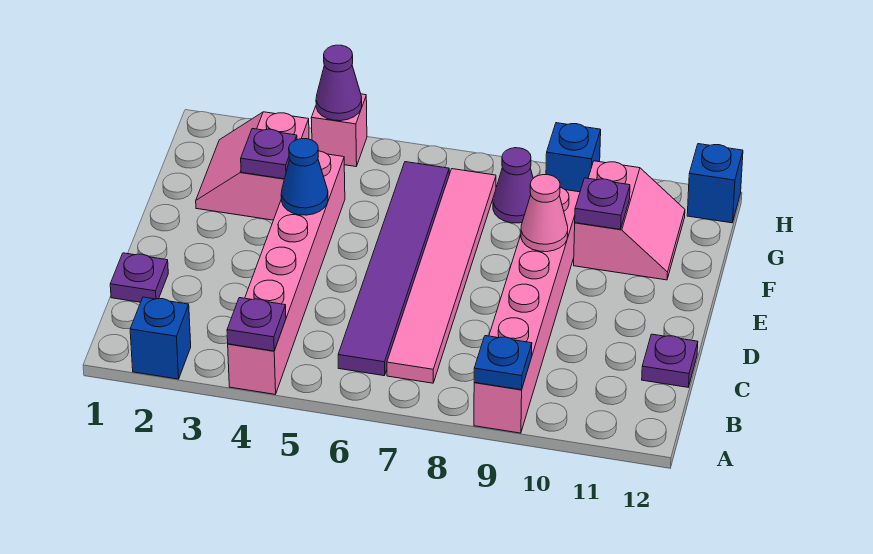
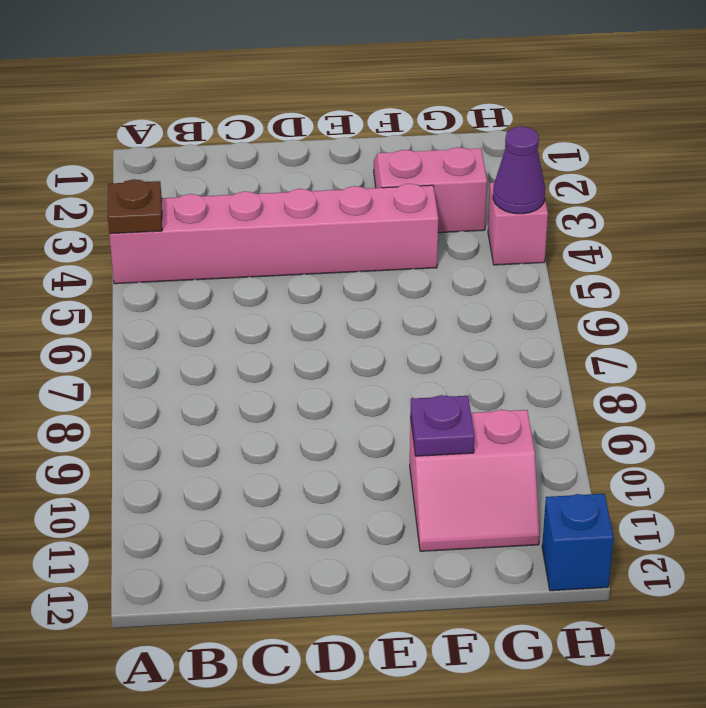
brown 1x1 plate [108,179,162,234] -> purple 1x1 plate [227,298,286,351]
none -> blue 1x1 brick [130,297,191,379]
none -> pink 1x6 brick [474,188,580,433]
none -> purple 1x6 tile [338,162,449,376]

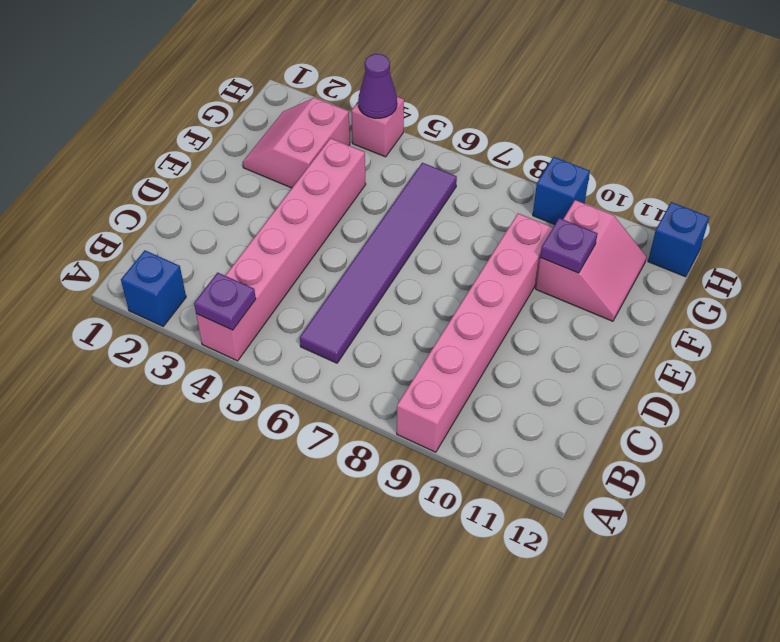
none -> pink 1x6 tile [387,169,496,383]
none -> purple 1x1 plate [110,253,168,302]
none -> purple 1x1 plate [642,334,698,387]

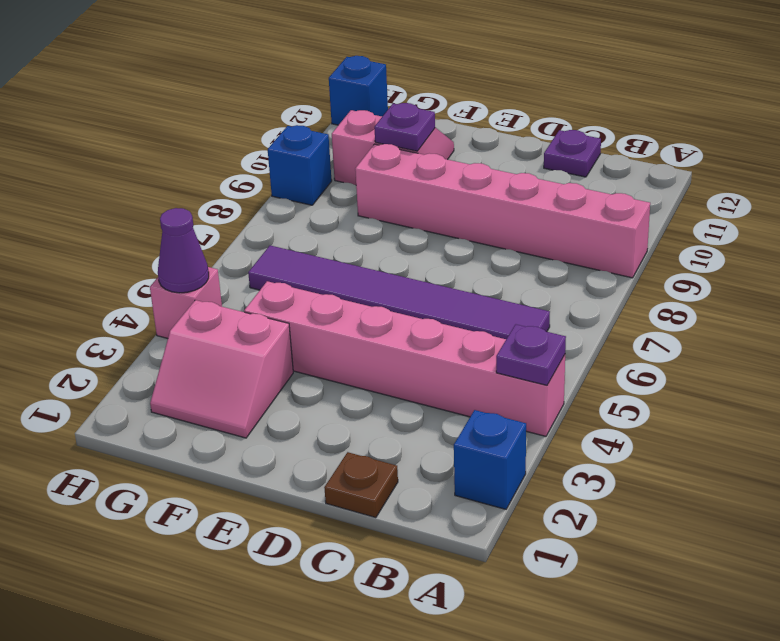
brown 1x1 plate [324,452,398,518] -> purple 1x1 plate [110,253,168,302]
none -> pink 1x6 tile [387,169,496,383]
none -> purple 1x1 cone [493,148,533,223]
none -> blue 1x1 plate [474,336,532,390]

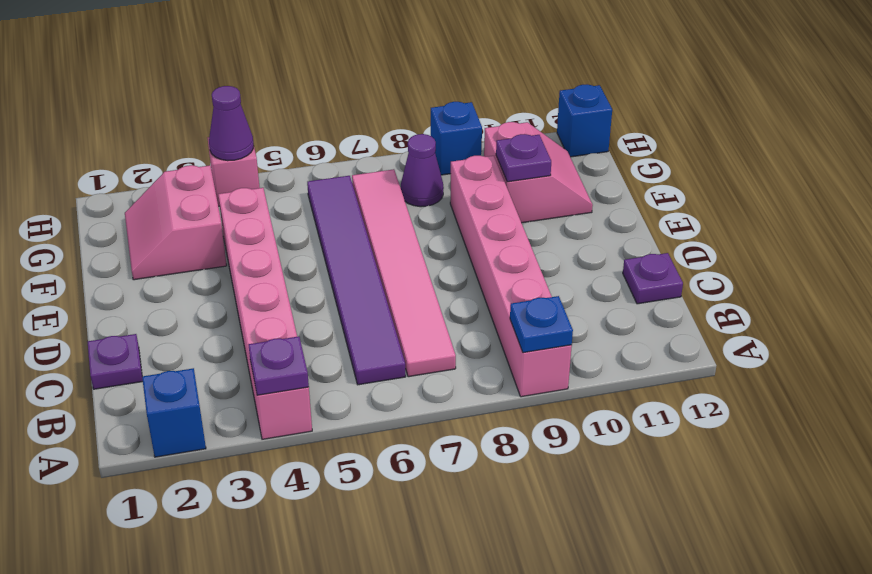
none -> blue 1x1 cone [281,139,328,215]
none -> pink 1x1 cone [521,175,568,252]
none -> purple 1x1 plate [241,129,297,179]

